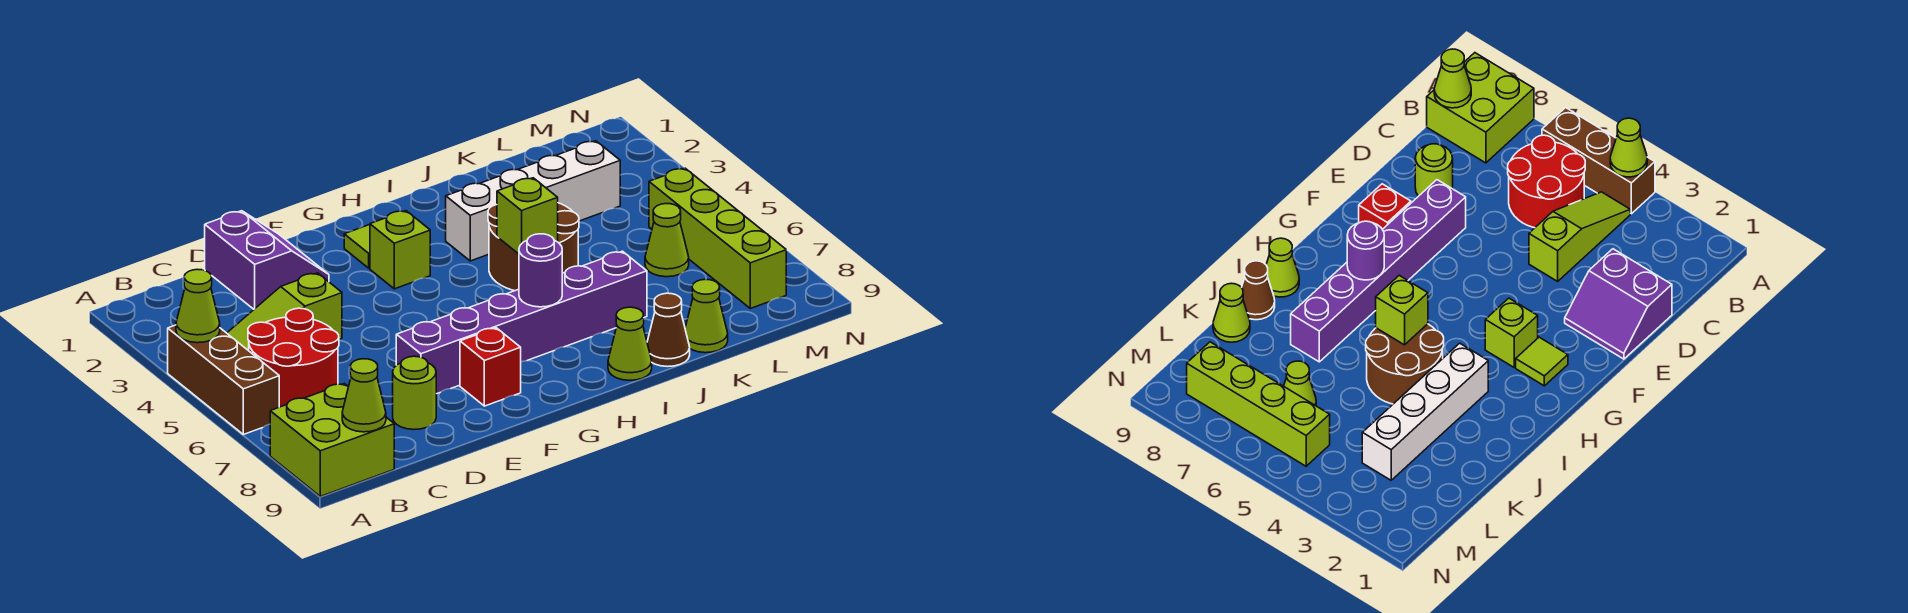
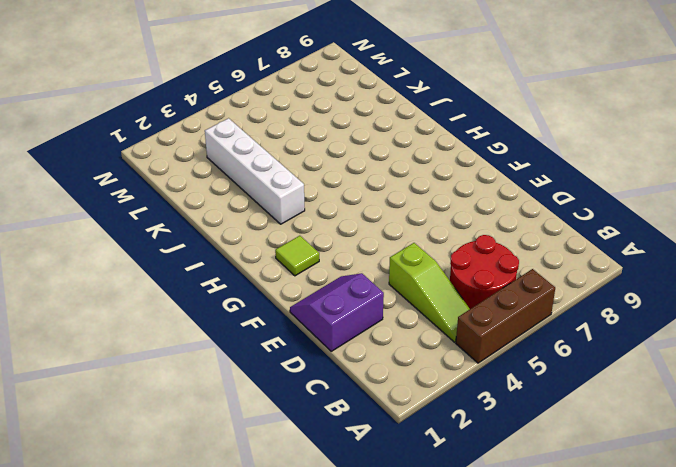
none -> lime 2x2 brick [270,384,394,496]
none -> lime 1x1 round brick [393,356,436,430]
none -> purple 1x6 brick [396,251,647,394]

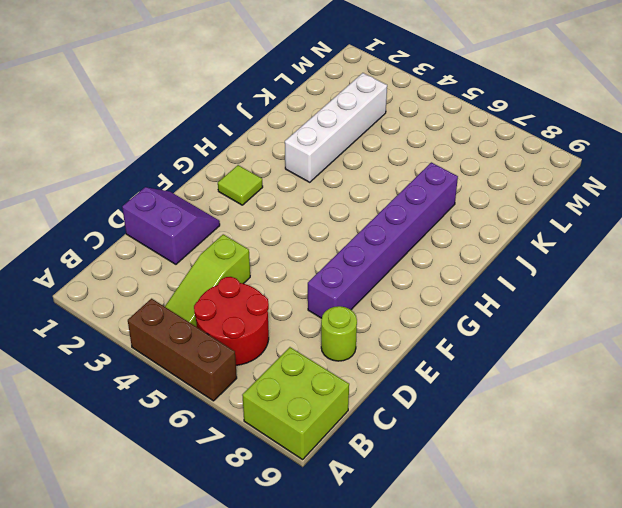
none -> red 1x1 brick [460,328,521,406]
none -> lime 1x1 brick [370,211,430,289]
none -> brown 2x2 round brick [488,203,579,291]

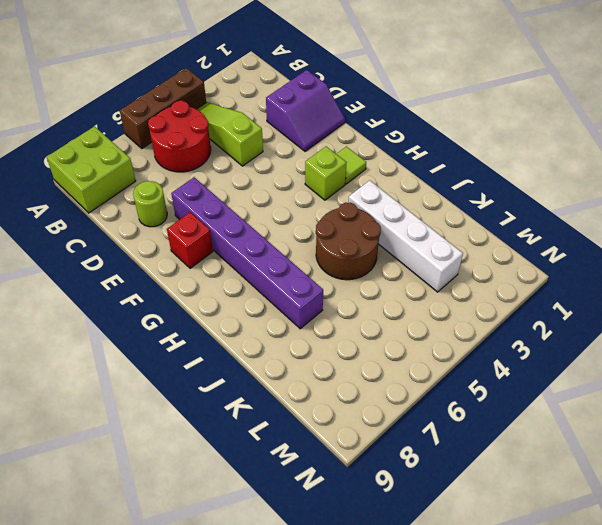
none -> lime 1x1 cone [608,307,652,380]
none -> brown 1x1 cone [647,293,690,367]
none -> lime 1x1 cone [685,279,728,353]

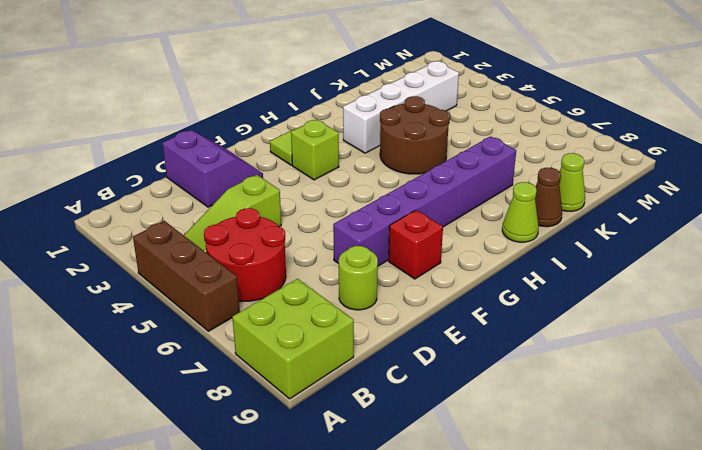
none -> lime 1x1 cone [645,204,689,277]
none -> lime 1x4 brick [649,168,786,308]
none -> lime 1x1 cone [176,269,220,343]

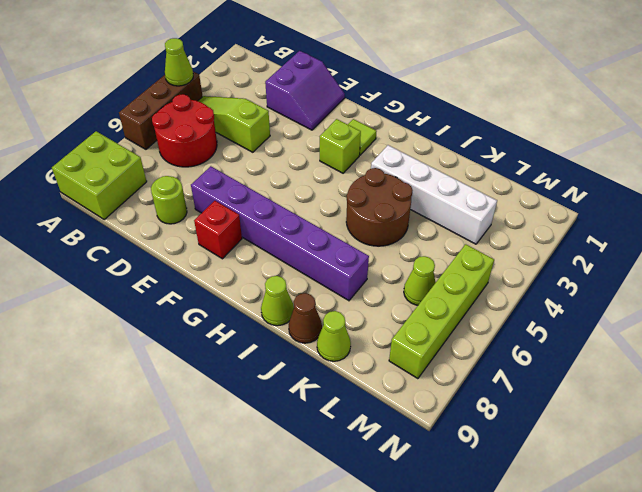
none -> lime 1x1 cone [342,359,386,432]
none -> purple 1x1 round brick [519,234,562,307]
none -> lime 1x1 brick [497,178,558,254]

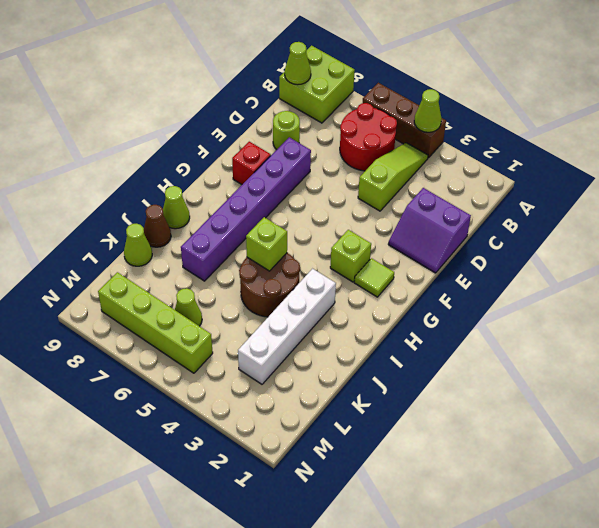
none -> purple 1x1 round brick [519,234,562,307]

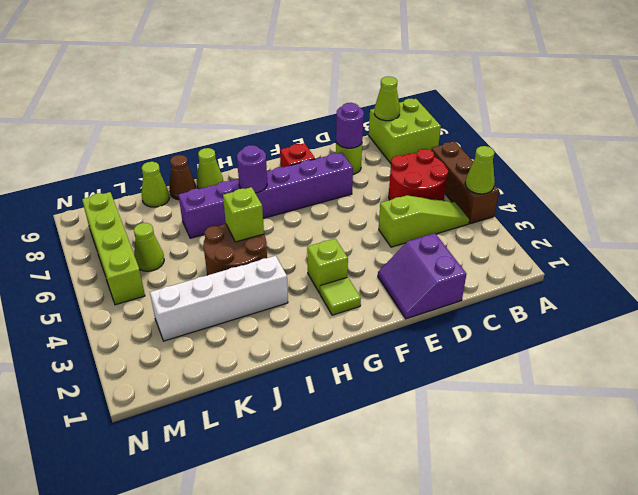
purple 1x1 round brick [336,103,364,148] -> none

